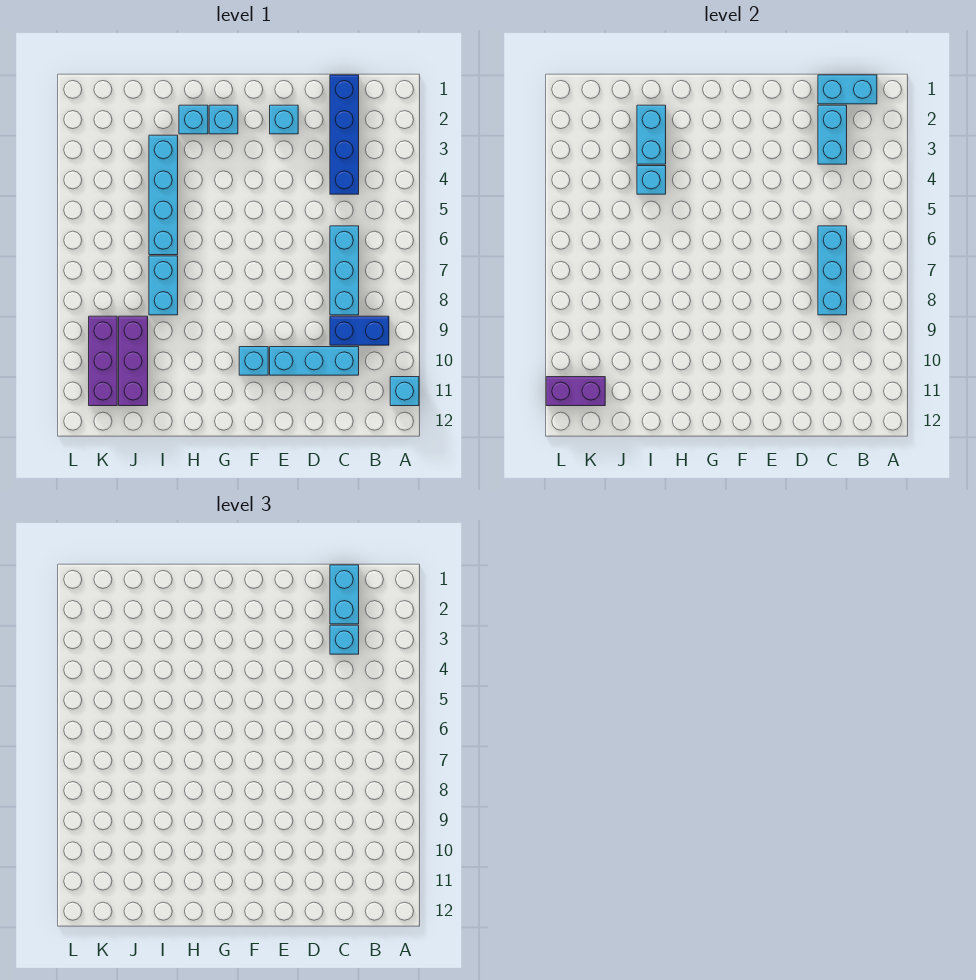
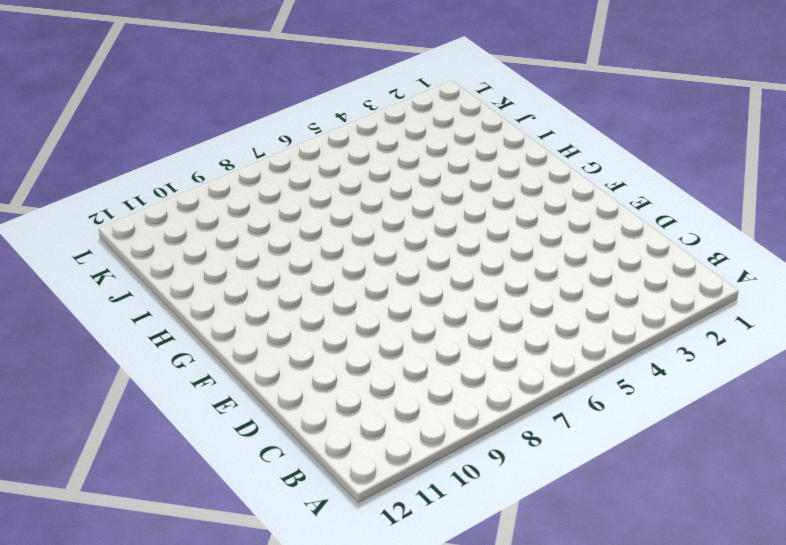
none -> cyan 1x1 brick [390,377,419,406]
none -> blue 1x2 brick [330,316,389,345]
none -> blue 1x4 brick [330,75,359,194]

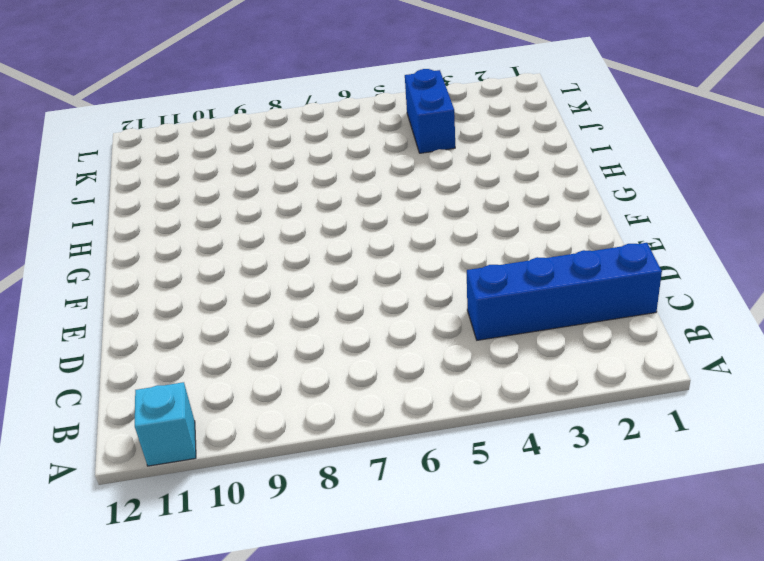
blue 1x2 brick [405,69,455,153] -> blue 1x2 brick moved to [330,316,389,345]
none -> cyan 1x3 brick [330,226,359,315]
none -> cyan 1x3 brick [270,347,359,375]
none -> cyan 1x1 brick [270,105,298,134]

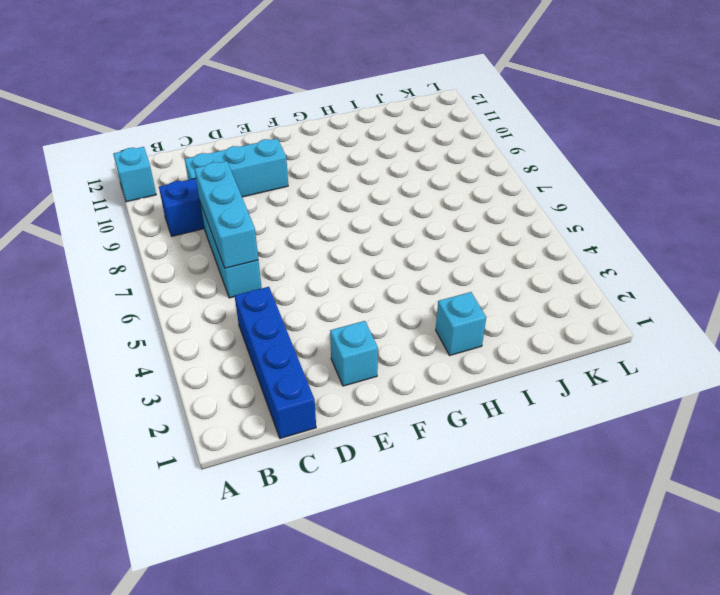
none -> cyan 1x1 brick [239,347,268,375]
none -> cyan 1x1 brick [209,105,238,134]
none -> cyan 1x4 brick [149,135,178,255]

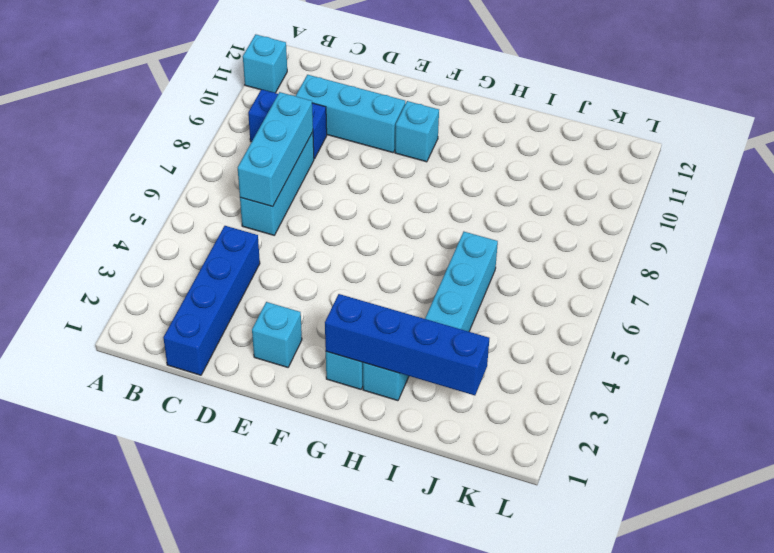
blue 1x4 brick [325,294,489,395] -> cyan 1x2 brick [637,105,666,164]
none -> cyan 1x2 brick [149,256,178,315]
none -> purple 1x3 brick [119,316,148,406]
none -> purple 1x3 brick [89,316,117,406]

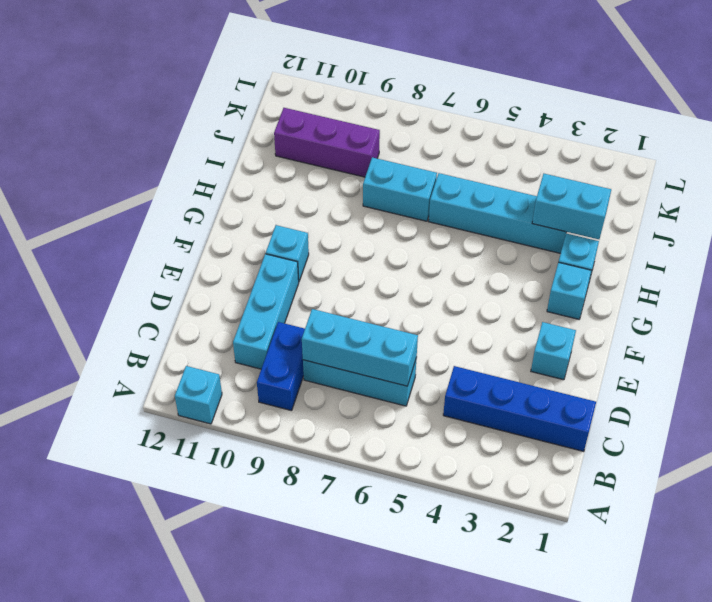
none -> purple 1x3 brick [89,316,117,406]
none -> cyan 1x2 brick [818,75,877,104]
none -> cyan 1x2 brick [818,105,847,164]

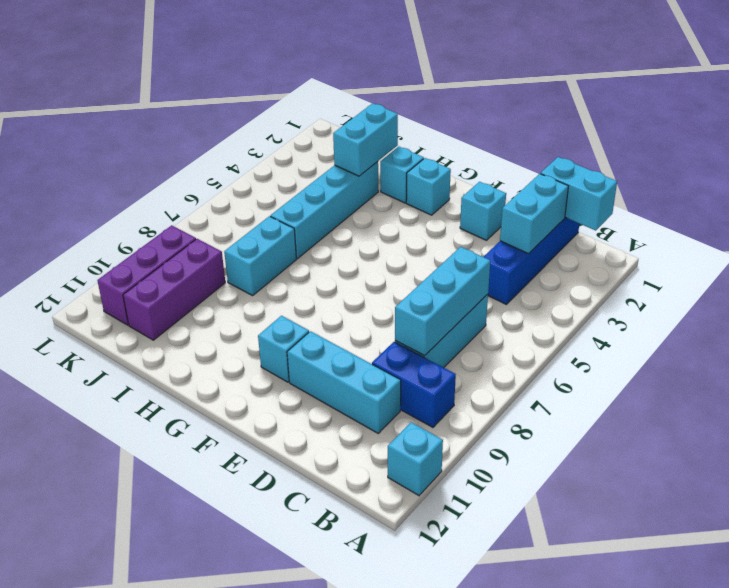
none -> cyan 1x1 brick [637,166,666,194]
none -> purple 1x2 brick [546,377,605,406]
none -> cyan 1x2 brick [330,565,359,624]

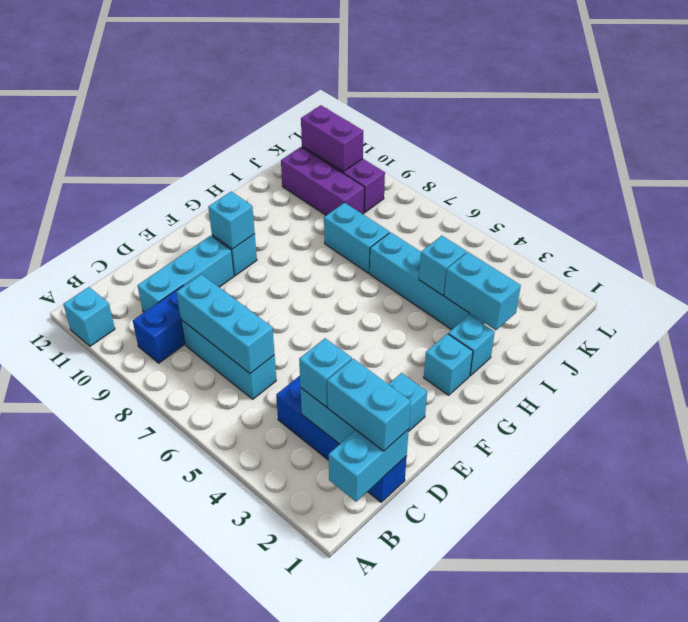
cyan 1x1 brick [208,191,255,249] -> none
purple 1x2 brick [301,105,363,172] -> purple 1x2 brick turned to [546,377,605,406]

